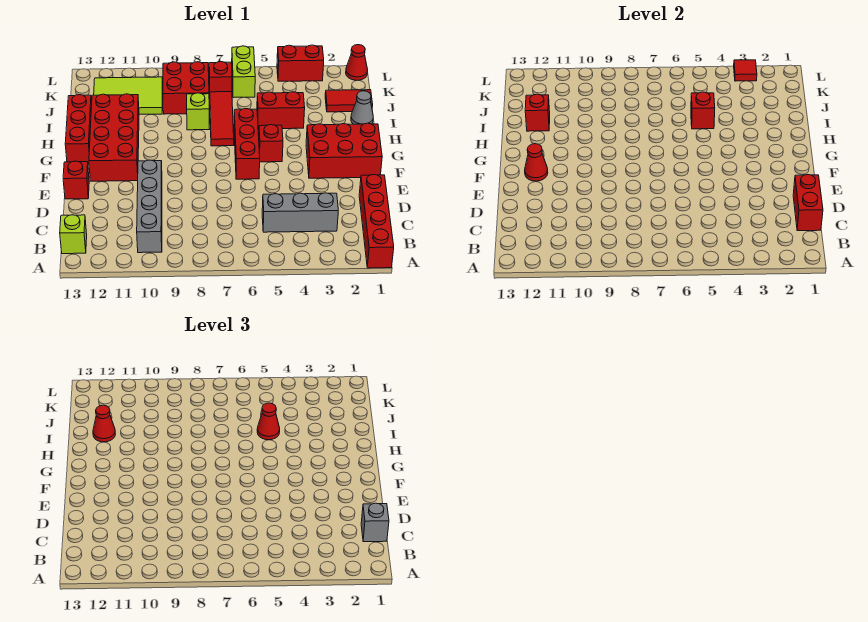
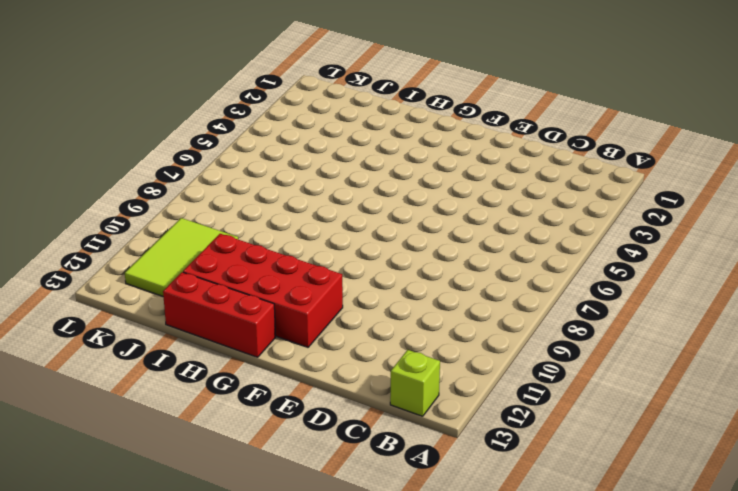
none -> red 1x4 brick [359,175,394,268]
none -> grey 1x4 brick [137,160,162,253]
none -> grey 1x3 brick [262,193,338,232]

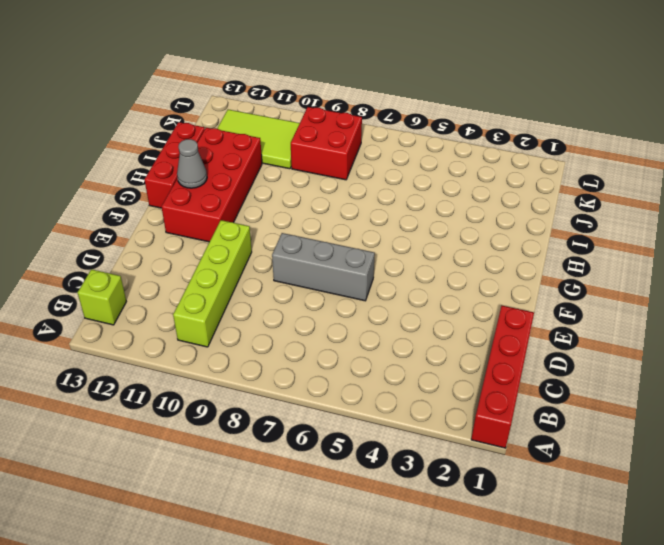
lime 1x4 brick [173,220,252,347] -> grey 1x4 brick [137,160,162,253]
grey 1x3 brick [272,233,375,301] -> grey 1x3 brick moved to [262,193,338,232]
grey 1x1 cone [177,139,207,188] -> grey 1x1 cone moved to [351,91,373,124]
none -> red 1x1 brick [63,161,89,199]
none -> red 2x3 brick [306,123,382,178]
none -> red 1x3 brick [234,109,260,179]

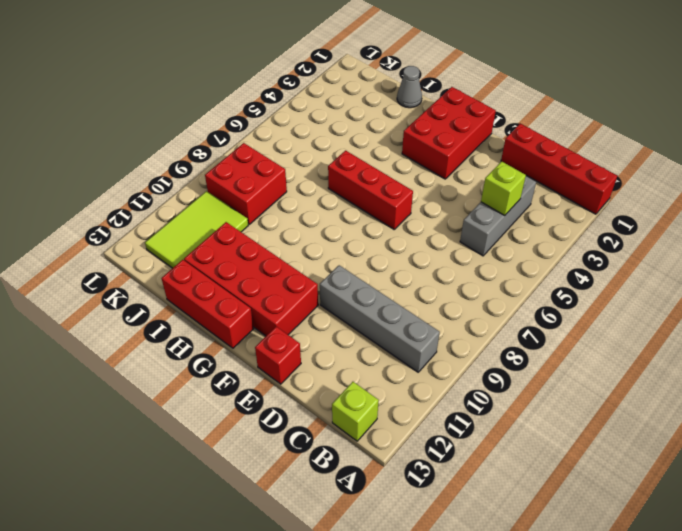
lime 1x1 brick [481,161,526,216] -> lime 1x1 brick moved to [187,93,209,130]
none -> red 1x1 brick [259,125,283,162]
none -> red 1x3 tile [210,92,234,146]
none -> red 1x2 brick [257,92,305,129]

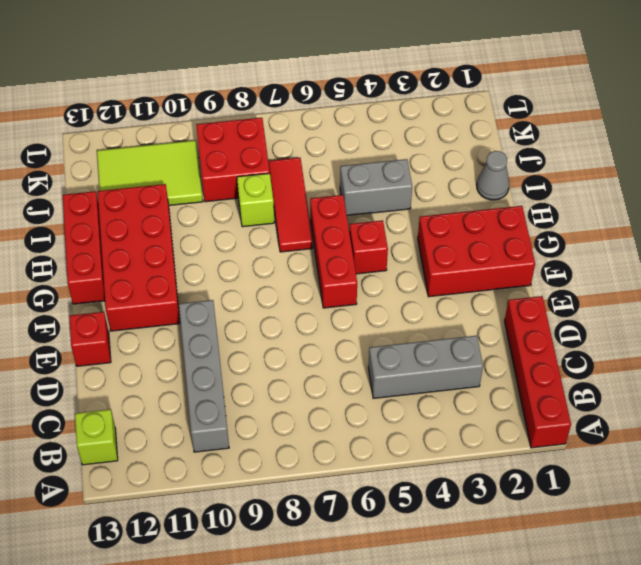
grey 1x2 brick [340,159,412,216] -> red 1x2 brick [257,92,305,129]
none -> red 1x2 tile [325,90,373,112]
none -> lime 1x2 brick [232,46,255,98]
none -> red 1x1 brick [209,62,232,92]

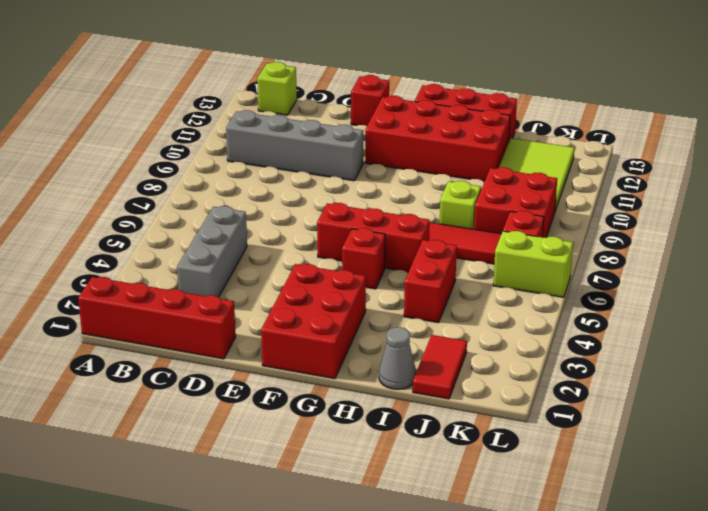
none -> red 1x1 cone [346,45,368,80]
none -> red 1x2 brick [277,45,324,81]
none -> red 1x2 brick [793,175,823,231]

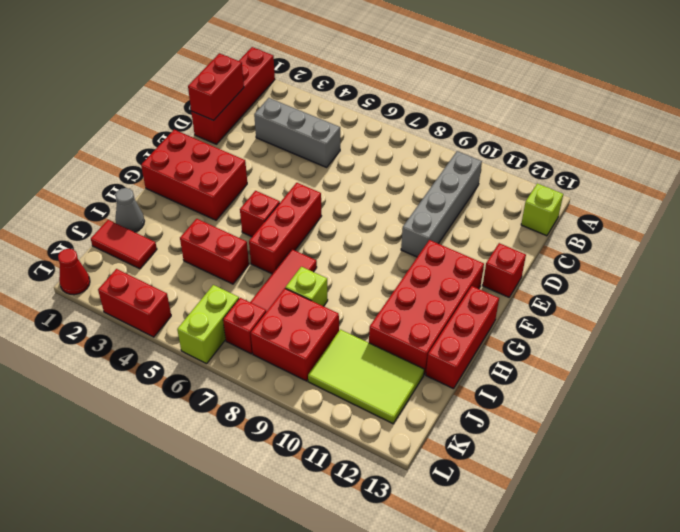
none -> red 1x1 cone [525,144,548,181]
none -> red 1x1 brick [691,92,715,129]
none -> red 1x1 brick [525,94,550,131]

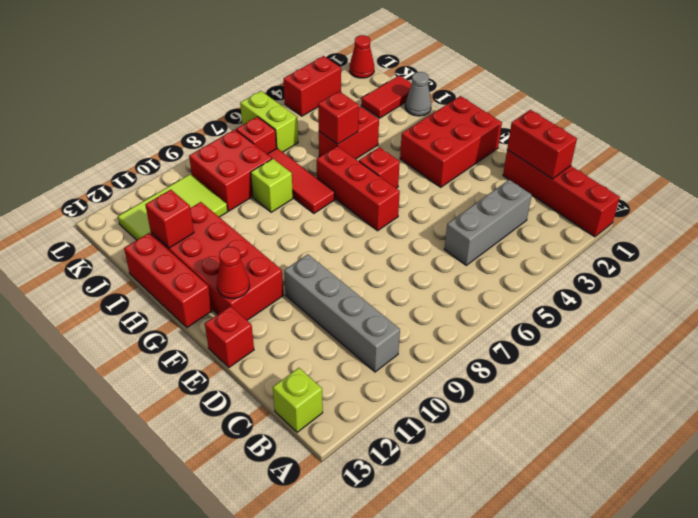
none -> red 1x1 tile [734,60,757,81]
none -> grey 1x1 brick [361,503,389,542]
none -> red 1x1 cone [257,403,280,440]

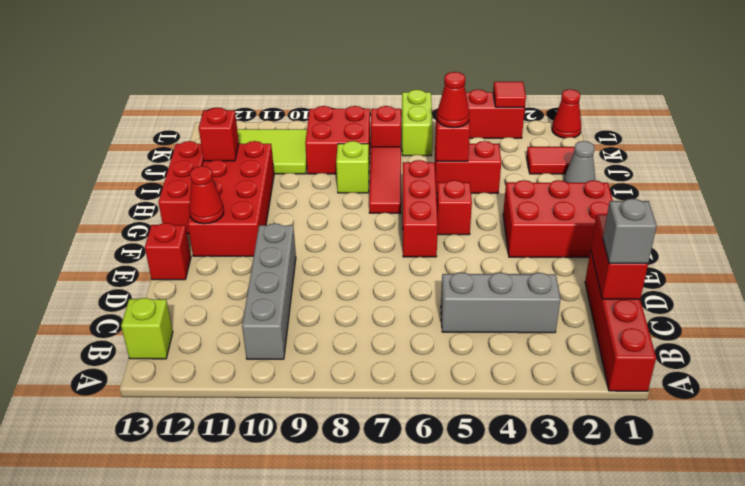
none -> red 1x1 cone [93,405,115,442]

